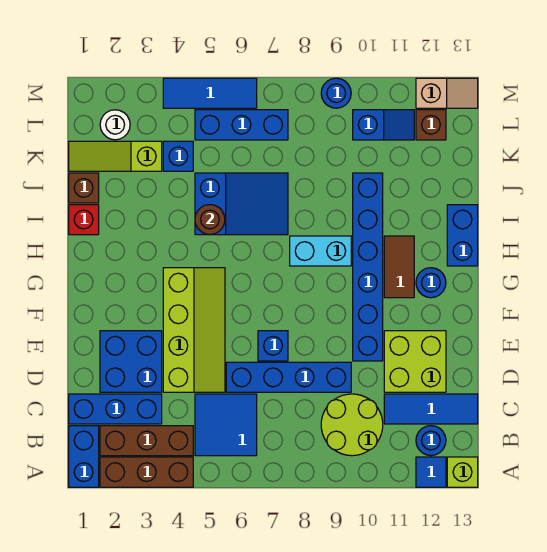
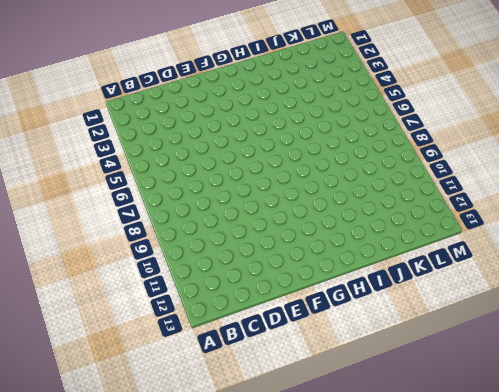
none -> blue 1x2 brick [69,426,99,487]
none -> brown 1x3 brick [100,457,193,487]
none -> blue 1x1 tile [416,457,446,487]
none -> lime 1x1 brick [447,457,478,487]

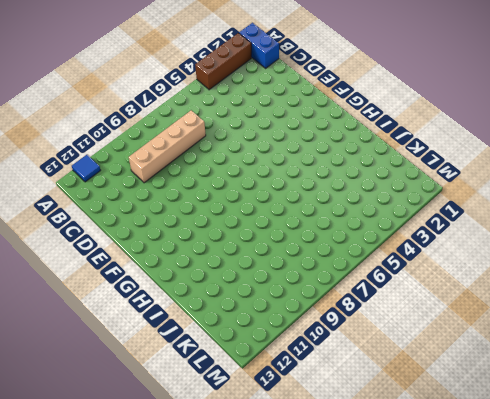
tan 1x4 brick [129,110,206,183] -> lime 2x2 round brick [321,394,383,456]
none -> lime 1x1 brick [447,457,478,487]
none -> brown 1x3 brick [100,426,193,456]
none -> blue 2x2 tile [195,394,257,456]
none -> blue 1x1 round brick [416,426,446,456]

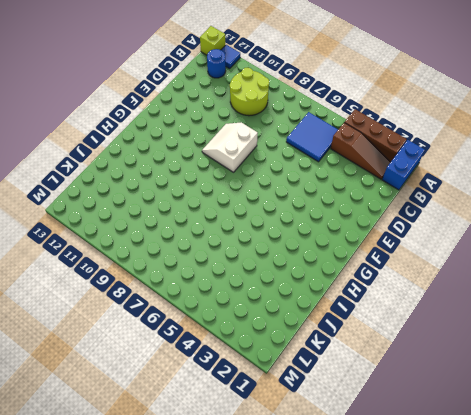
brown 1x3 slope [331,123,390,179] -> brown 1x3 brick [100,426,193,456]
white 2x2 slope [202,122,258,172] -> none
none -> blue 1x3 brick [69,394,162,424]
none -> blue 1x3 tile [384,394,478,424]
none -> blue 2x2 brick [100,331,162,392]
none -> lime 2x4 slope [163,268,225,392]

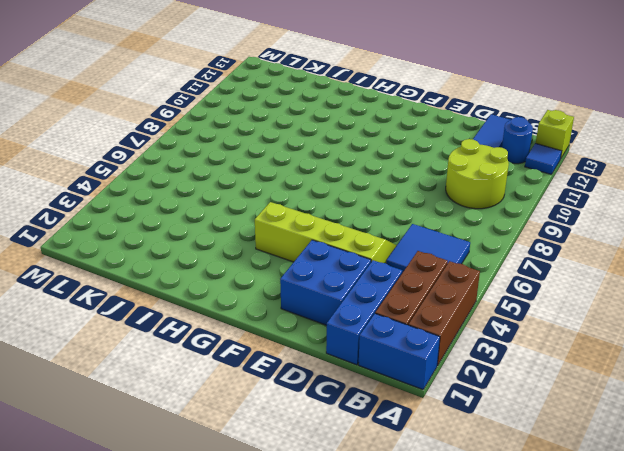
none -> blue 1x4 brick [226,362,351,392]
none -> lime 2x2 brick [384,331,446,392]
none -> blue 1x1 brick [258,331,288,361]
none -> blue 1x6 brick [353,173,383,361]

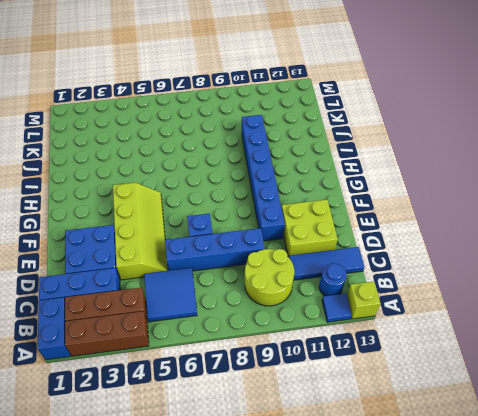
none -> brown 1x2 tile [384,236,414,298]
none -> blue 1x1 round brick [416,268,446,298]
none -> cyan 1x2 brick [290,236,351,266]
none -> blue 1x2 brick [447,205,478,266]

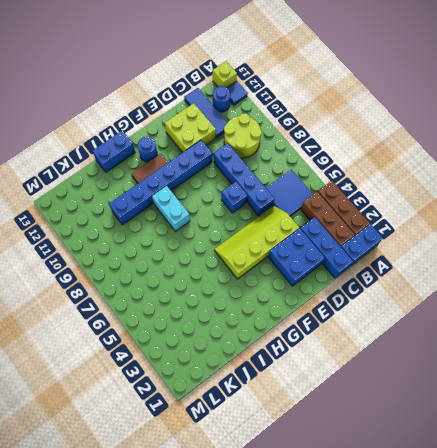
none -> red 1x1 brick [69,205,99,235]
none -> blue 2x3 slope [195,173,288,235]
none -> brown 1x1 brick [69,173,99,203]
none -> lime 1x3 slope [69,141,162,171]

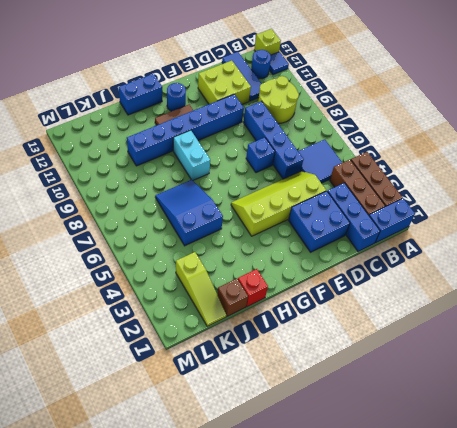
none -> blue 1x1 brick [163,141,193,171]
none -> white 1x1 round brick [100,110,130,140]
none -> blue 1x3 brick [195,110,288,140]
none -> blue 1x2 slope [353,110,414,140]

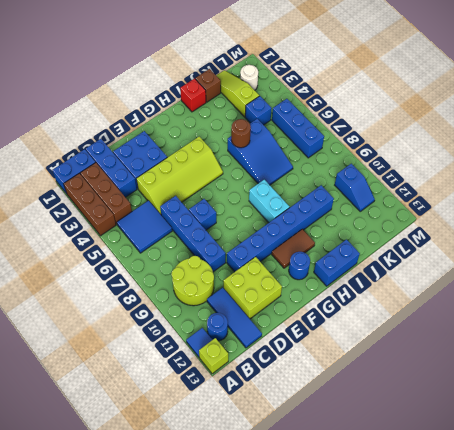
none -> brown 1x1 brick [416,110,446,140]
none -> blue 1x3 tile [163,78,257,108]
none -> blue 1x1 round brick [321,78,351,108]
none -> tan 1x2 slope [416,78,478,108]

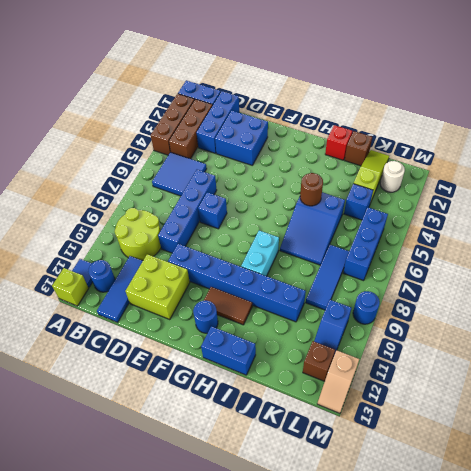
blue 1x3 tile [306,245,349,310] -> blue 1x3 tile moved to [163,78,257,108]
none -> lime 2x4 slope [163,268,225,392]

